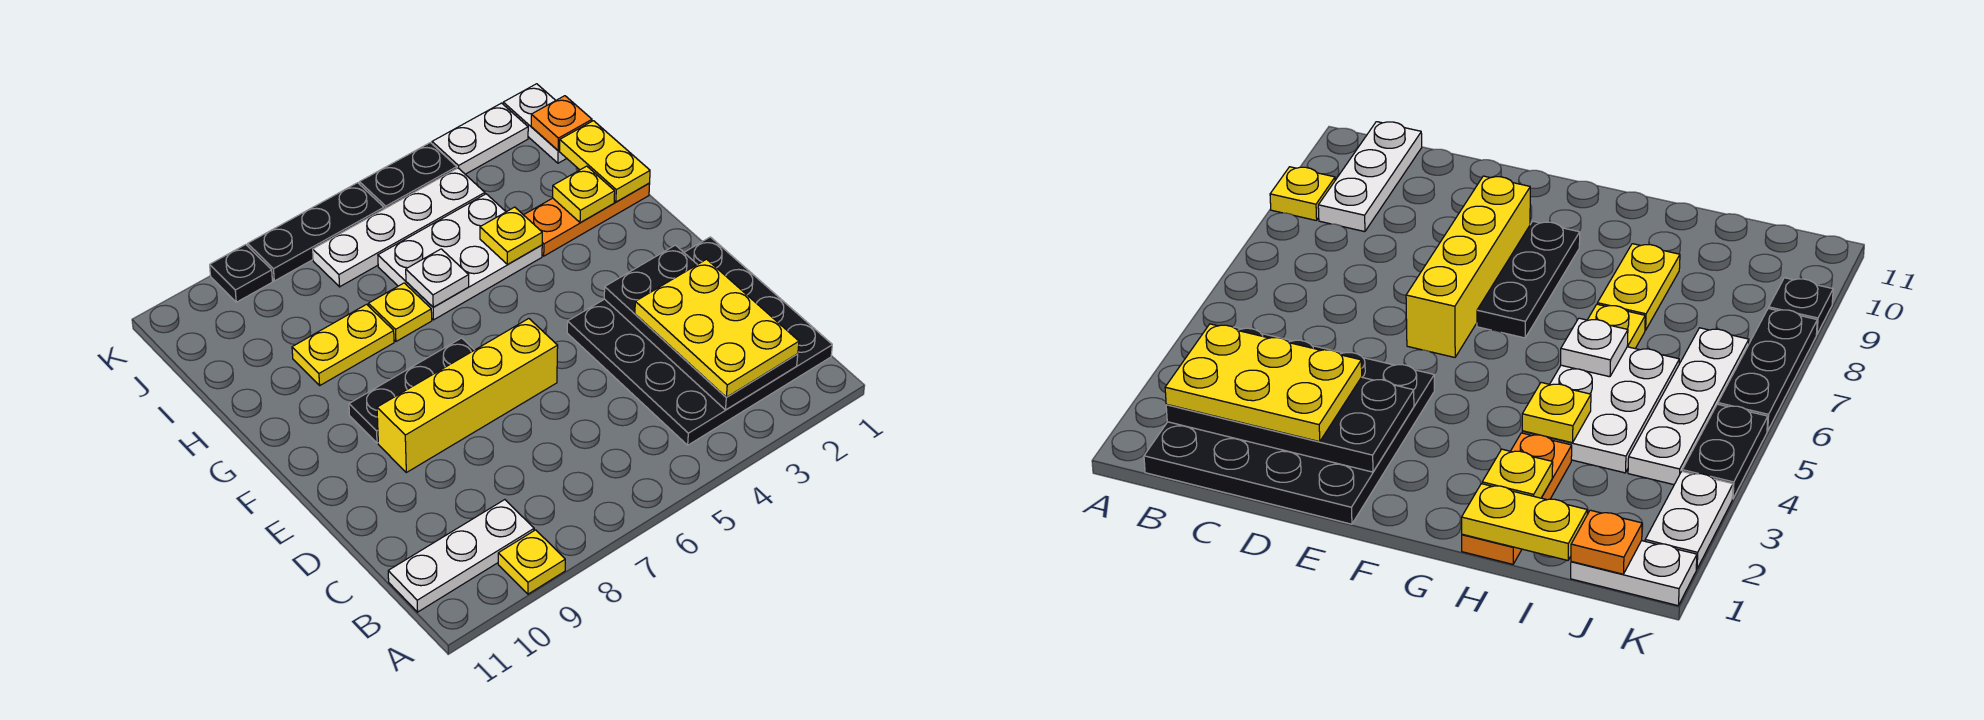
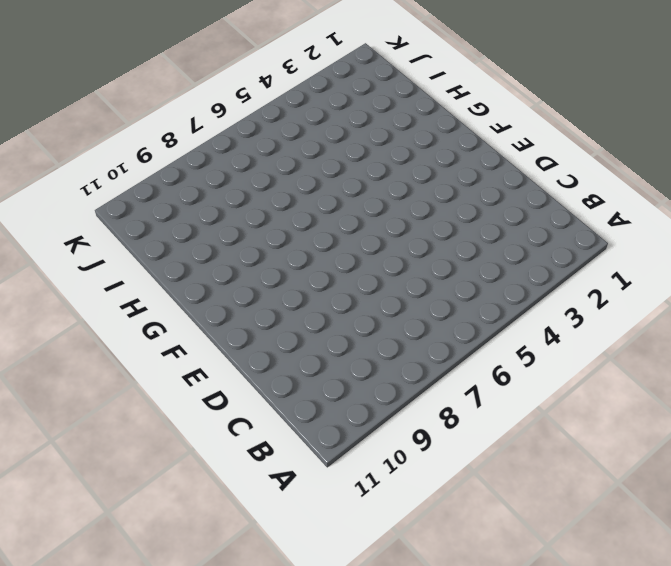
none -> yellow 1x1 plate [498,530,565,594]
none -> black 4x4 plate [567,237,832,445]
none -> white 1x3 plate [388,500,534,612]

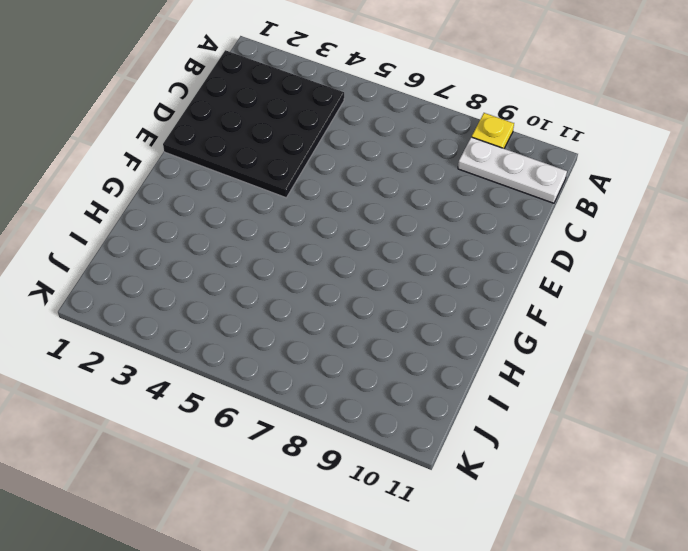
none -> yellow 1x4 brick [377,319,558,472]
none -> black 1x3 plate [349,338,474,443]
none -> orange 1x3 plate [524,183,650,256]

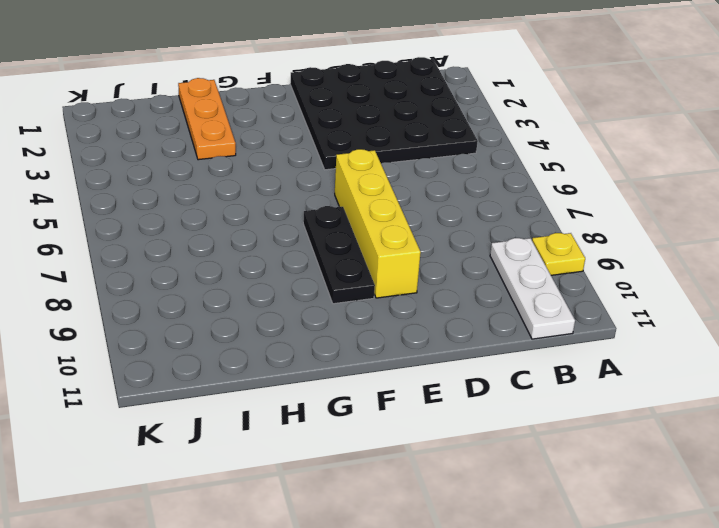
none -> white 2x3 plate [378,194,542,320]
none -> yellow 1x1 plate [368,283,432,341]
none -> yellow 1x2 plate [292,304,394,385]

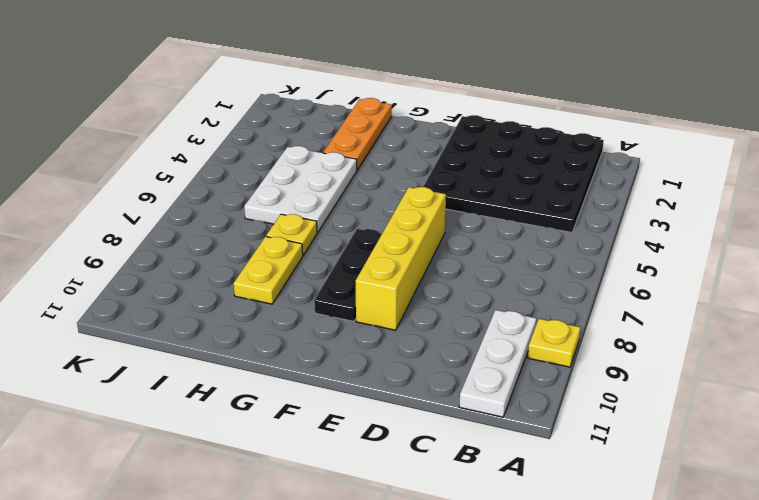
none -> white 1x2 plate [503,84,567,163]
none -> white 1x4 plate [313,168,485,287]
none -> white 1x2 plate [432,103,528,174]

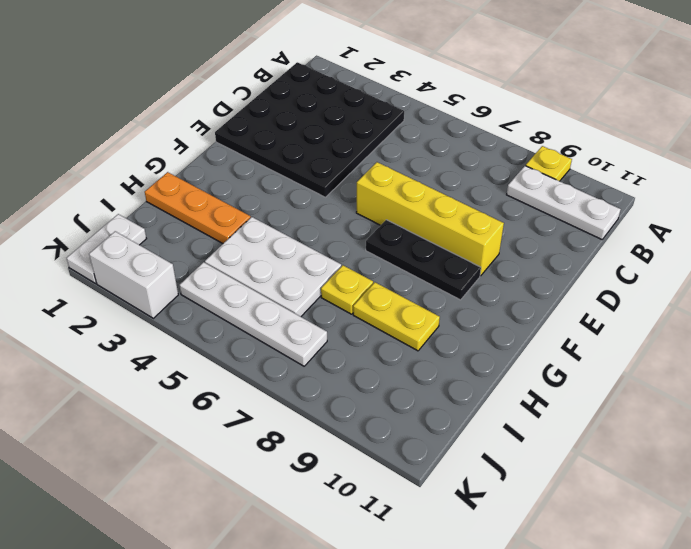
white 1x2 brick [89,231,178,318] -> white 1x2 plate [432,103,528,174]
none -> black 1x2 plate [359,143,457,209]
none -> black 1x3 plate [248,183,384,281]
none -> black 1x1 plate [210,245,272,302]

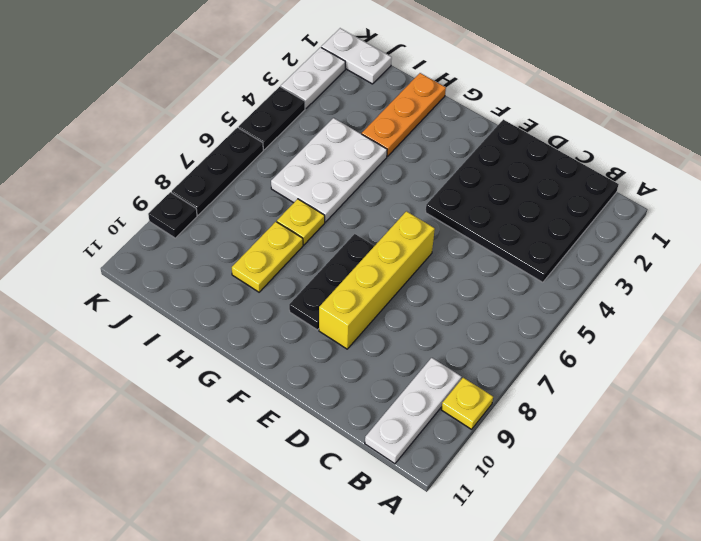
none -> white 1x4 plate [313,168,485,287]
none -> black 2x4 plate [604,245,798,410]
none -> yellow 1x2 plate [560,121,650,202]

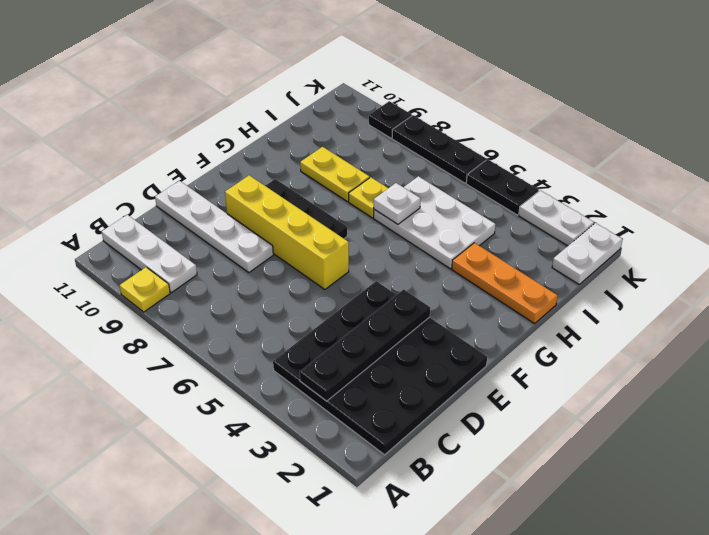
black 1x4 plate [300,289,430,401] -> black 2x4 plate [604,245,798,410]
white 1x4 plate [155,181,273,273] -> white 1x4 plate moved to [313,168,485,287]
none -> yellow 1x2 plate [560,121,650,202]
none -> yellow 1x1 plate [553,166,615,223]
none -> yellow 1x1 plate [480,207,542,264]

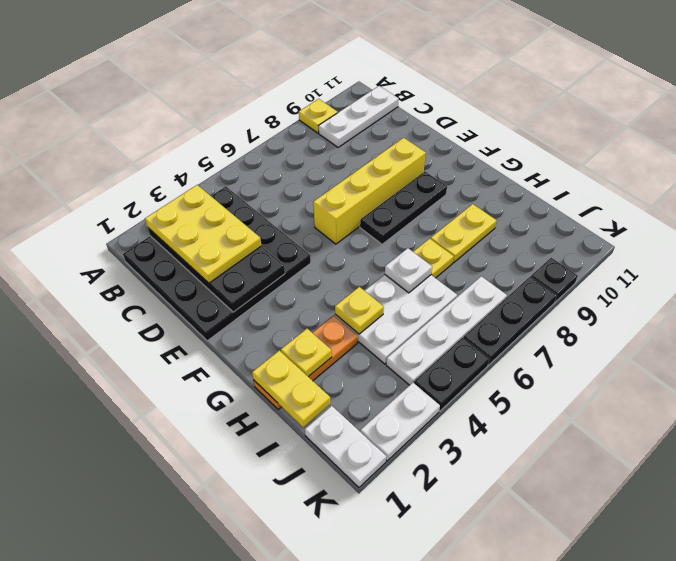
none -> orange 1x1 plate [531,96,592,151]

